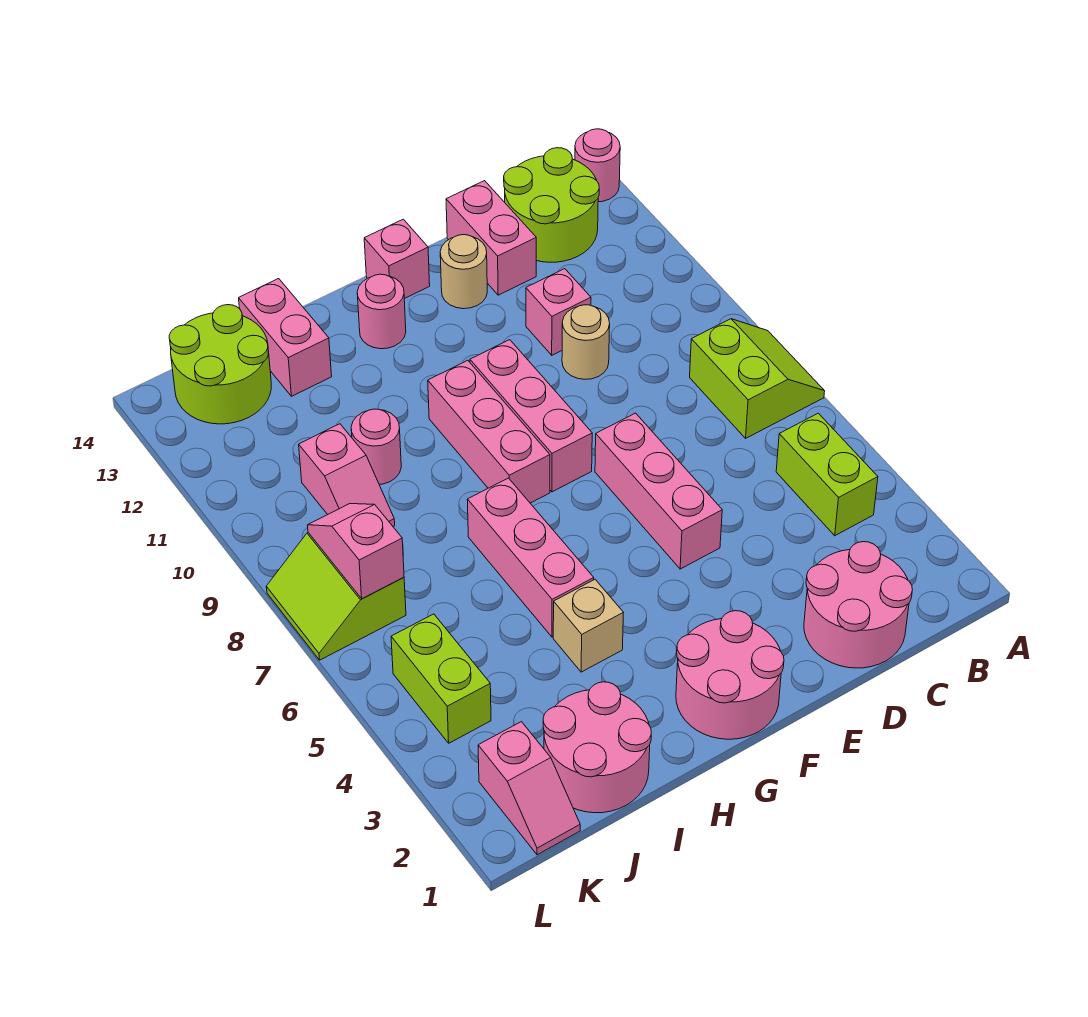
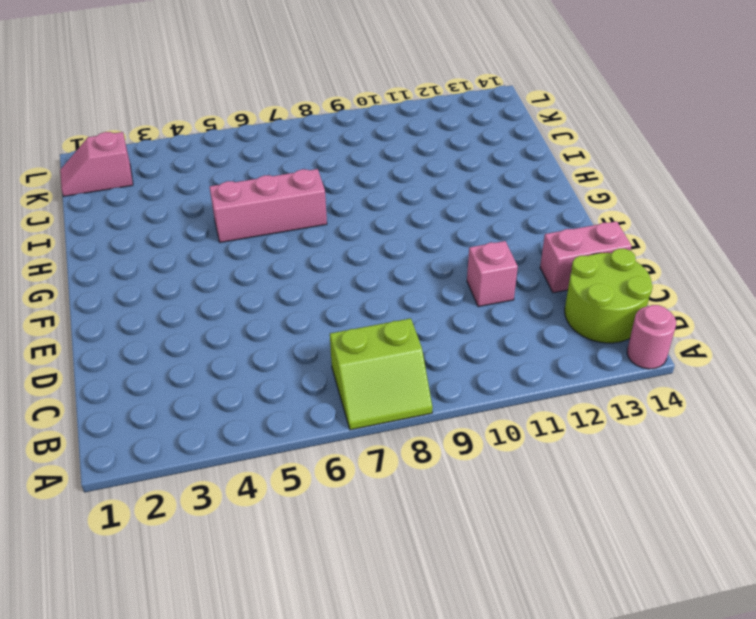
none -> lime 1x2 brick [776,413,878,536]
none -> pink 2x2 round brick [804,542,912,668]
none -> tan 1x1 round brick [562,305,610,379]

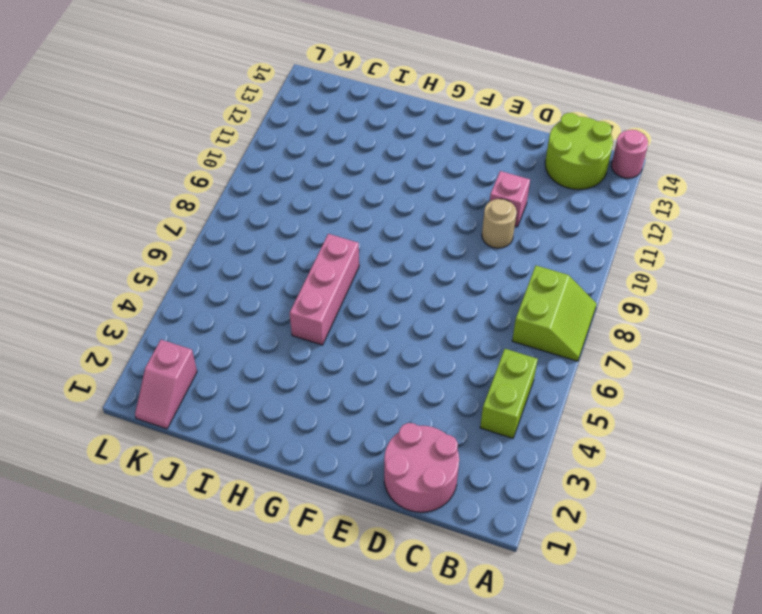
none -> pink 1x2 brick [446,181,536,295]
none -> pink 1x3 brick [595,413,722,569]
none -> tan 1x1 round brick [440,235,487,309]

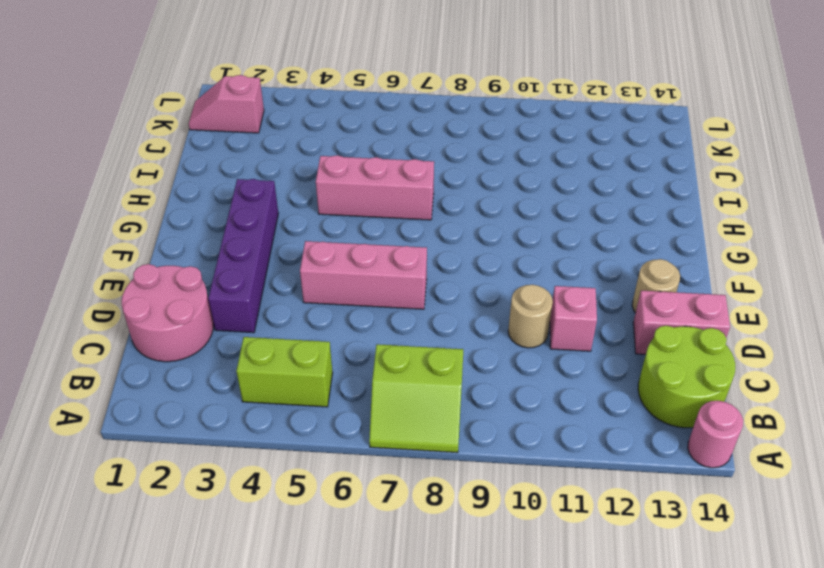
purple 1x4 brick [208,179,278,333] -> none
none -> pink 2x2 round brick [676,611,784,739]
none -> pink 1x3 brick [470,340,592,492]
none -> pink 1x1 brick [364,219,430,299]

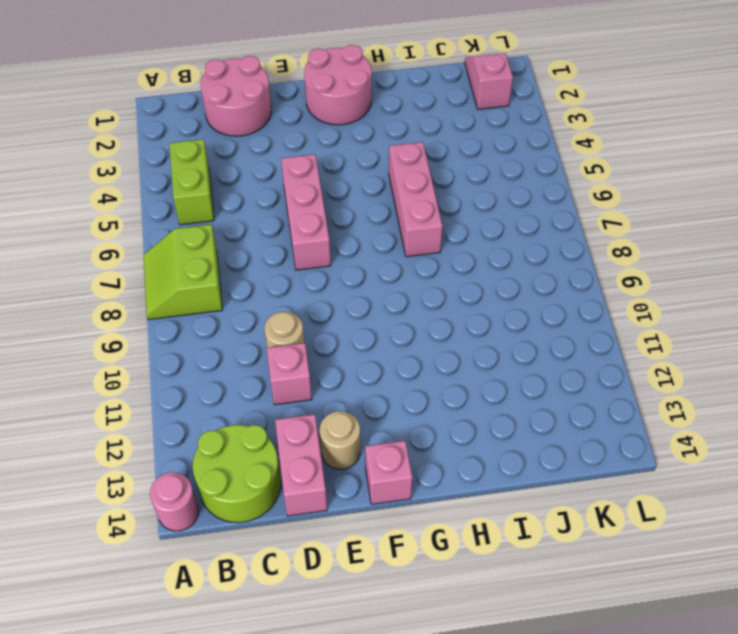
none -> pink 1x3 brick [470,340,592,492]
none -> pink 1x3 brick [428,360,550,503]
none -> pink 1x1 round brick [357,274,406,349]

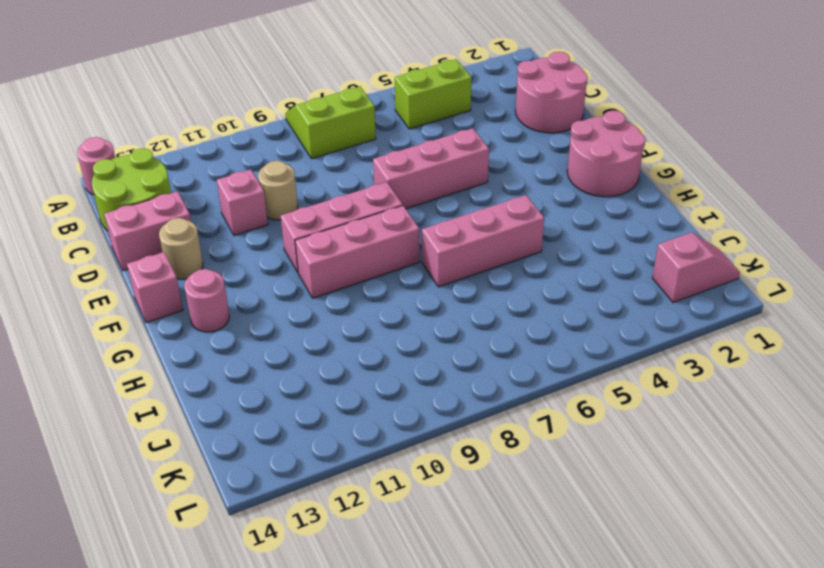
none -> tan 1x1 brick [553,580,624,672]
none -> pink 2x2 round brick [543,682,651,813]
none -> pink 1x1 round brick [351,409,401,484]

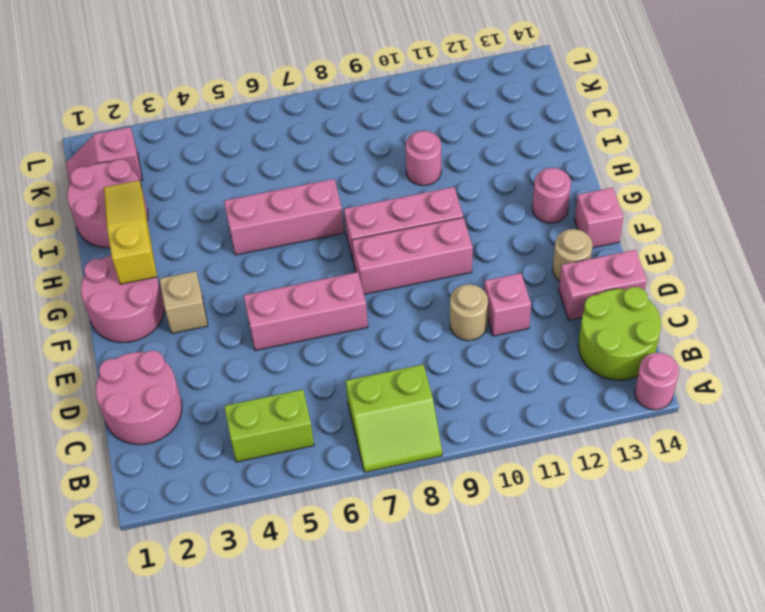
tan 1x1 brick [160,271,208,333] -> tan 1x1 brick moved to [553,580,624,672]
yellow 1x3 slope [104,180,157,284] -> none
none -> pink 1x2 brick [239,279,332,396]
none -> pink 1x2 slope [299,424,395,526]
none -> lime 2x2 round brick [169,305,271,424]

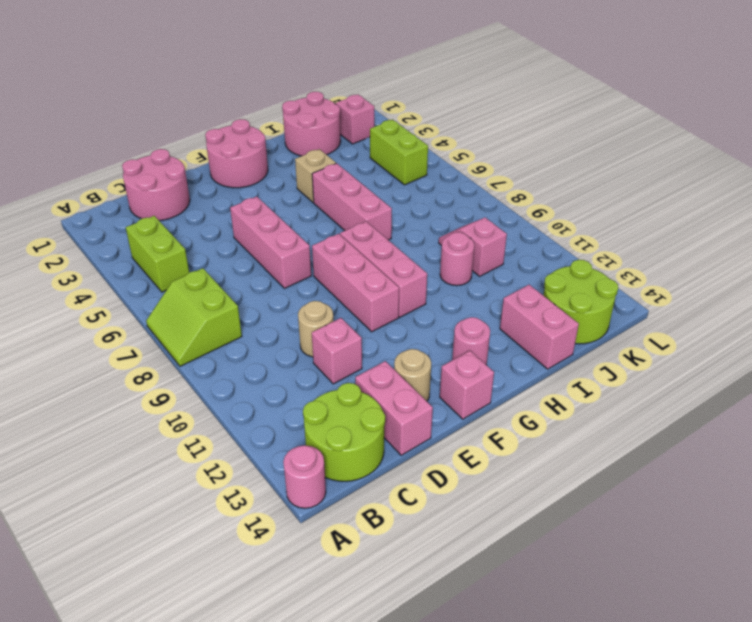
none -> lime 2x2 slope [266,533,406,660]
none -> pink 1x2 slope [307,504,404,599]

